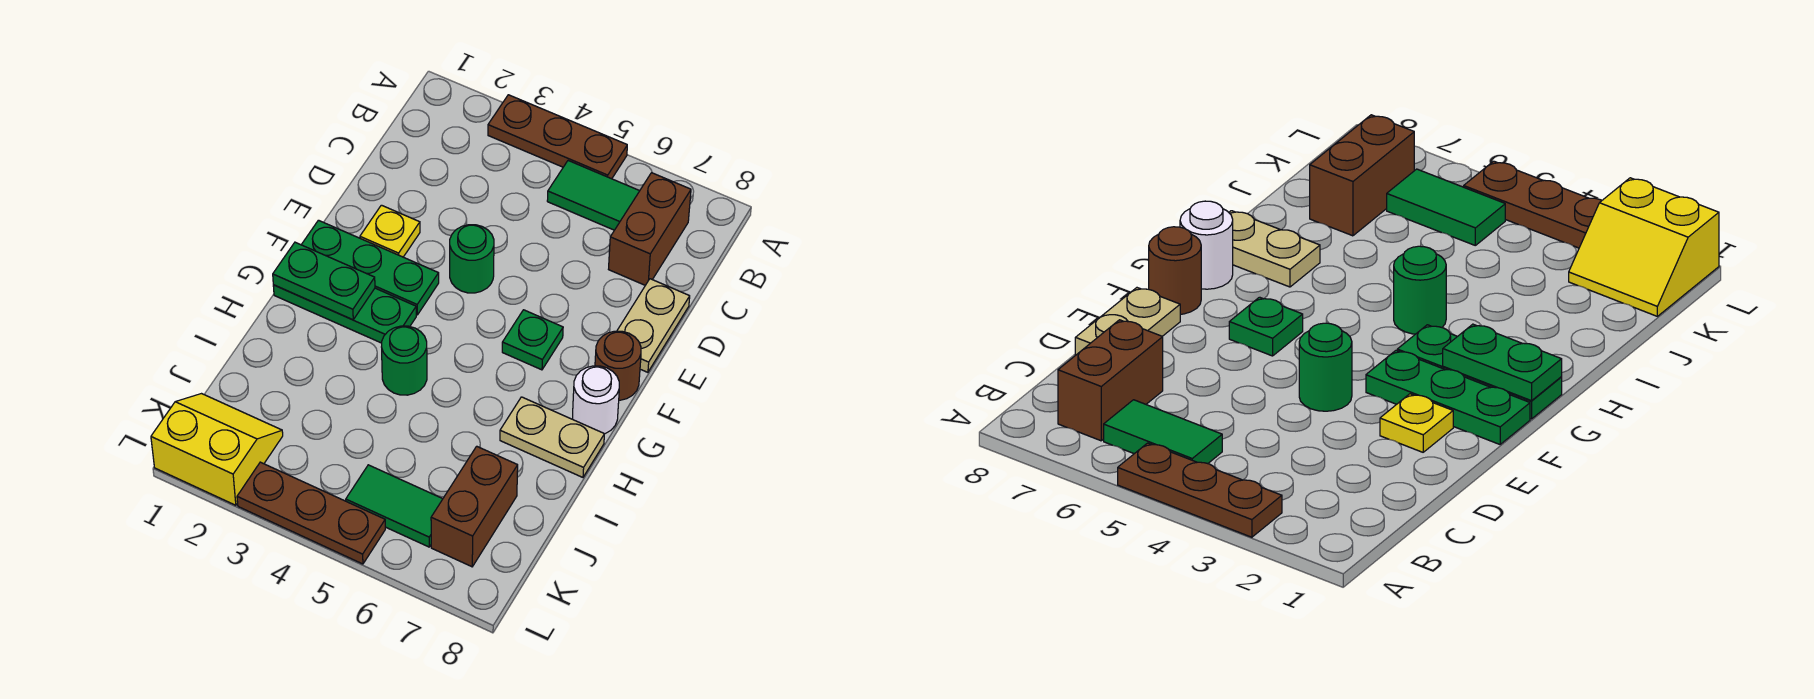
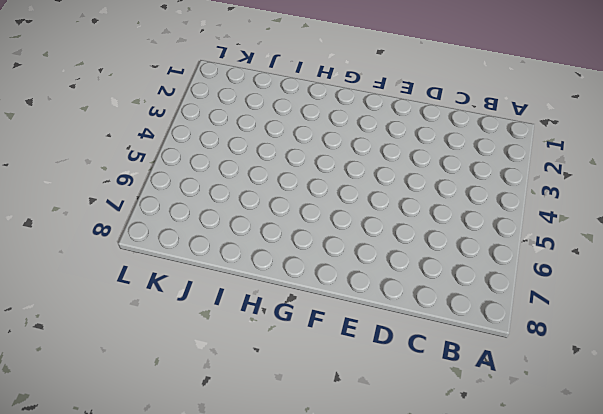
none -> brown 1x3 plate [488,95,627,179]
none -> green 1x2 tile [547,161,639,230]
none -> brown 1x2 brick [609,173,691,285]

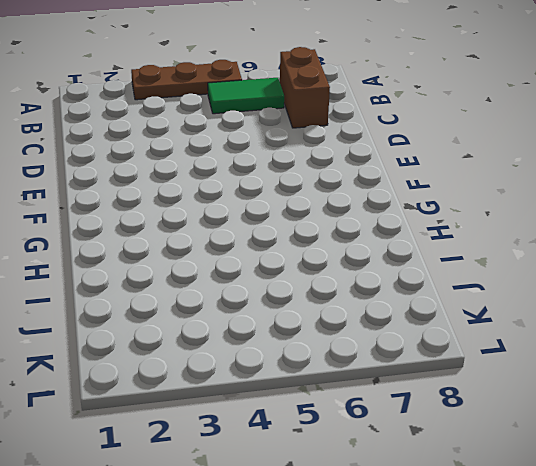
none -> tan 1x2 plate [617,279,690,372]
none -> yellow 1x1 plate [360,205,420,257]
none -> green 1x1 round brick [450,225,494,293]

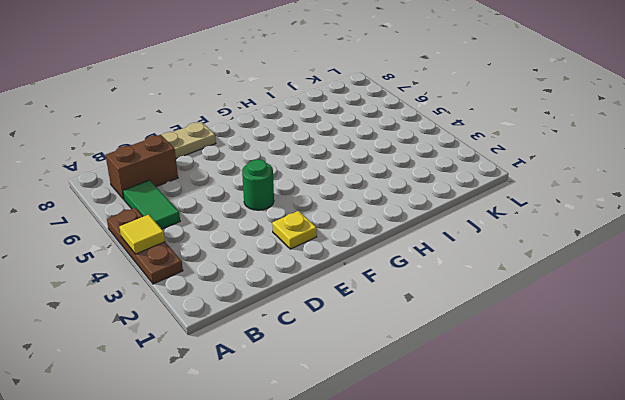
yellow 1x1 tile [119,215,165,254] -> none
none -> green 1x3 plate [301,220,439,315]
none -> green 1x1 plate [502,310,563,370]
none -> brown 1x1 round brick [595,331,641,400]

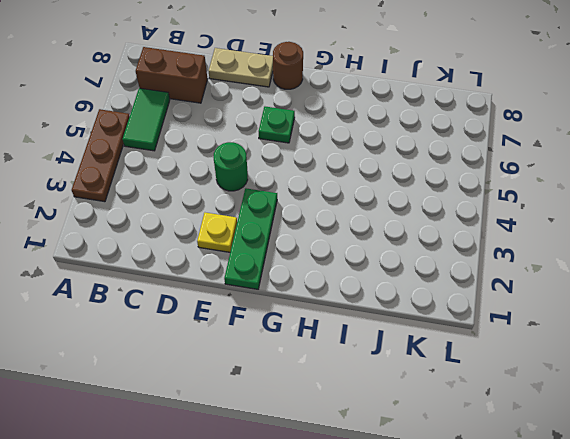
none -> green 1x3 plate [273,285,416,343]
none -> white 1x1 round brick [573,366,619,434]
none -> green 1x1 round brick [382,326,427,395]

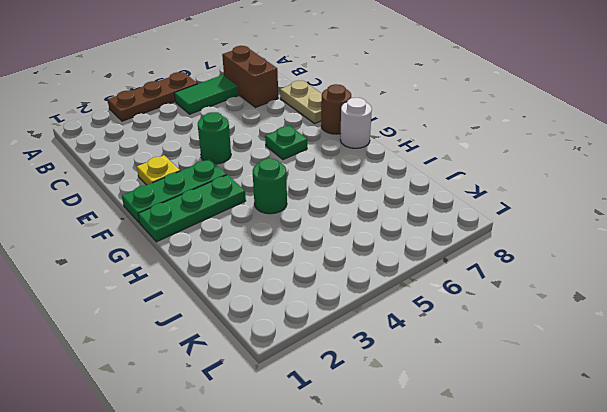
none -> tan 1x2 plate [500,397,604,477]
none -> brown 1x2 brick [431,446,518,567]
none -> yellow 2x2 slope [151,394,283,505]

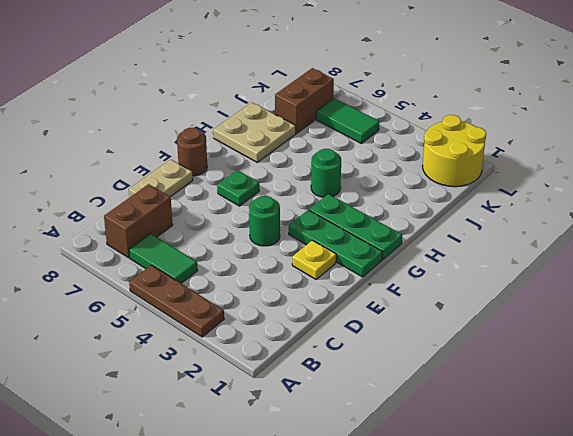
tan 2x2 plate [213,103,296,162] -> tan 1x2 plate [500,397,604,477]
yellow 2x2 round brick [422,115,486,187] -> yellow 2x2 slope [151,394,283,505]
none -> white 1x1 round brick [573,366,619,434]
none -> brown 1x3 plate [237,462,385,564]
none -> green 1x2 plate [273,242,375,320]

